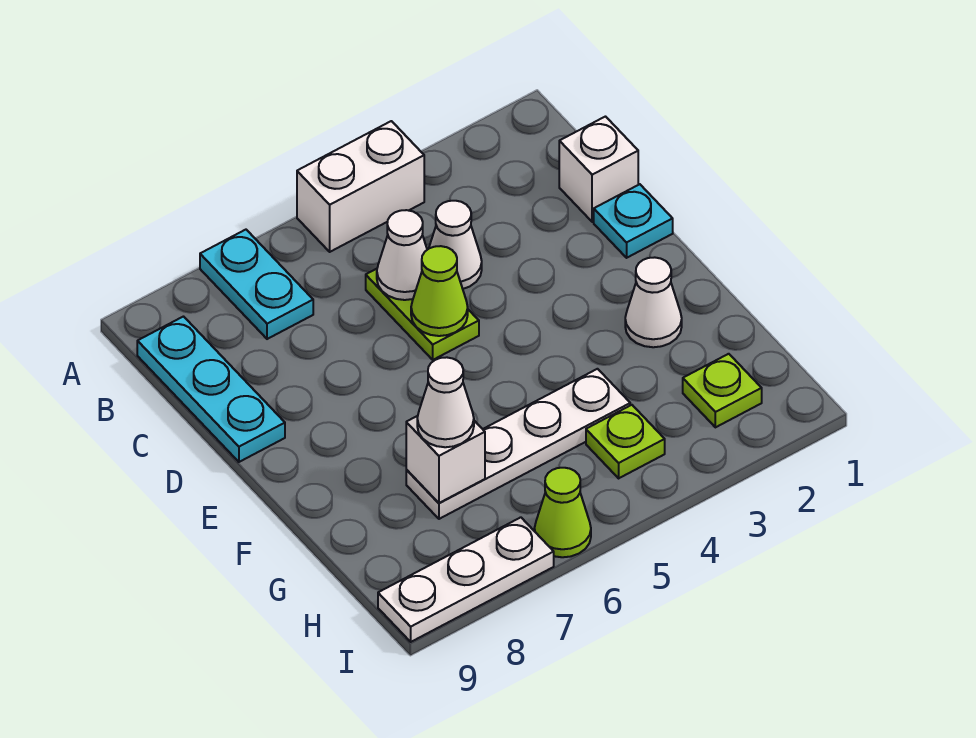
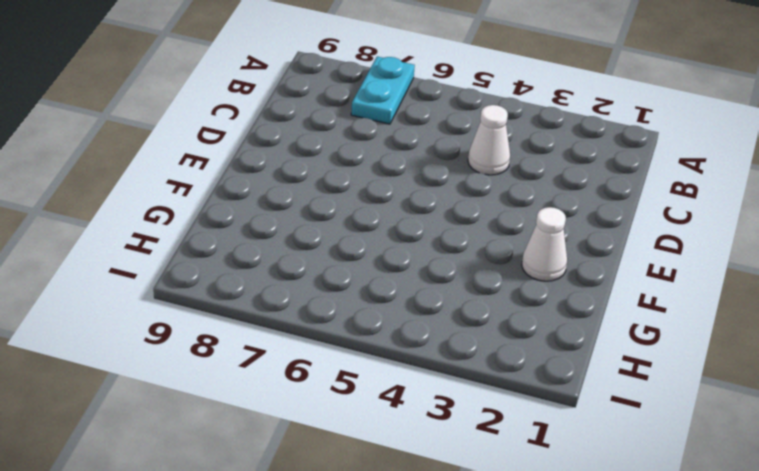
none -> white 1x2 brick [297,121,424,252]
none -> cyan 1x3 plate [137,317,285,462]
none -> white 1x1 brick [559,117,638,222]

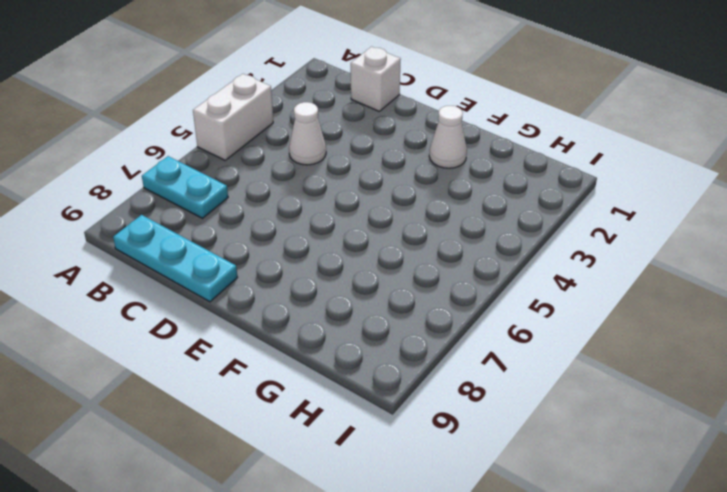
none -> lime 1x2 plate [366,269,479,360]
none -> cyan 1x1 plate [594,184,673,258]
none -> white 1x4 plate [406,369,630,519]

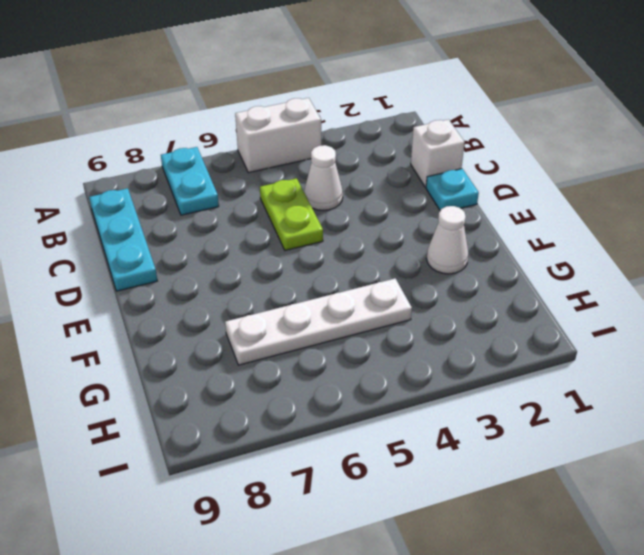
none -> lime 1x1 plate [683,354,762,427]
none -> lime 1x1 plate [586,405,665,478]
none -> lime 1x1 cone [534,468,591,557]

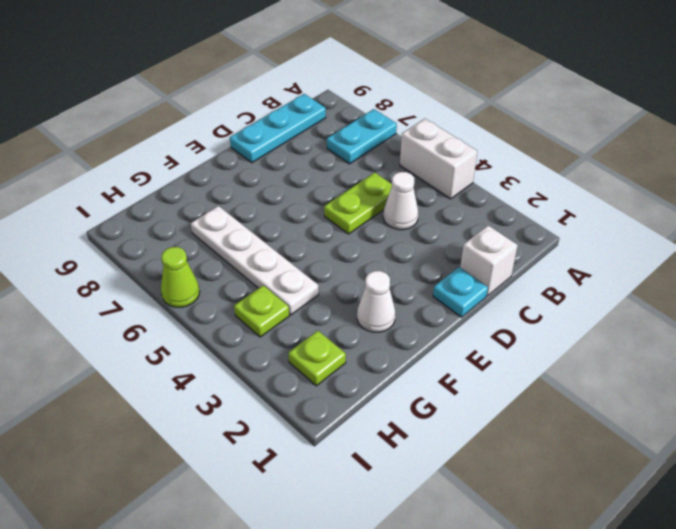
none -> white 1x3 plate [378,517,554,642]
none -> white 1x1 cone [377,210,427,300]
none -> lime 1x1 cone [411,246,468,336]

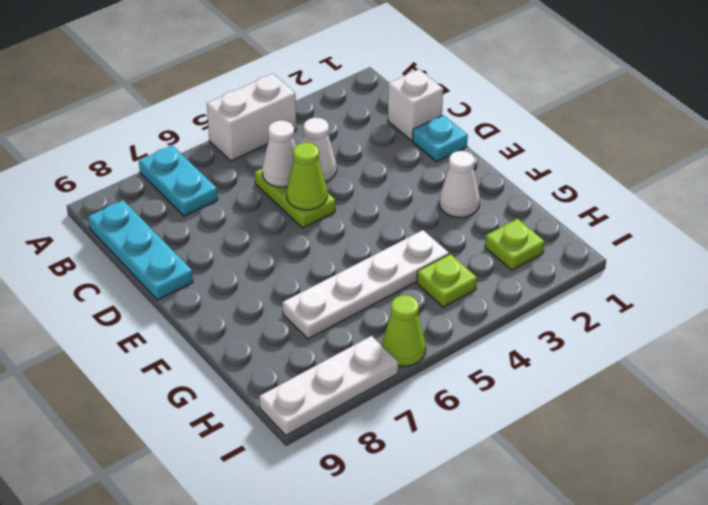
none -> white 1x1 brick [406,416,485,503]
none -> white 1x1 cone [417,357,474,447]

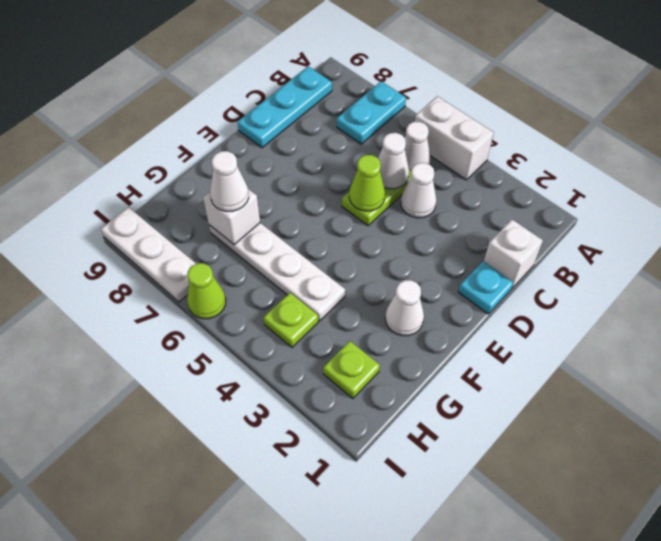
white 1x1 cone [405,122,431,171] -> none

